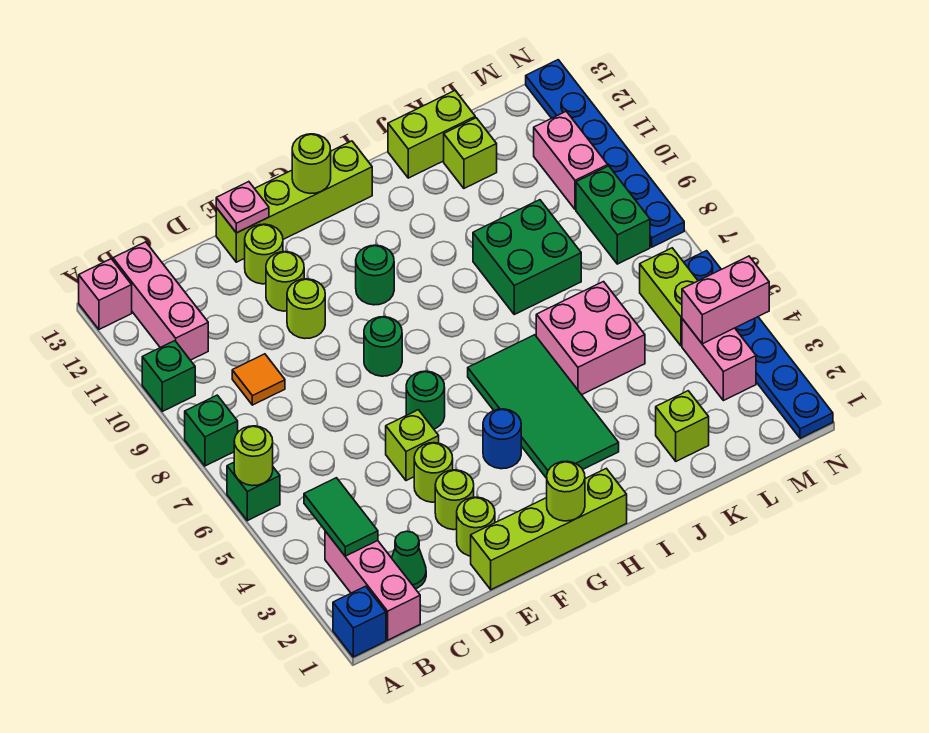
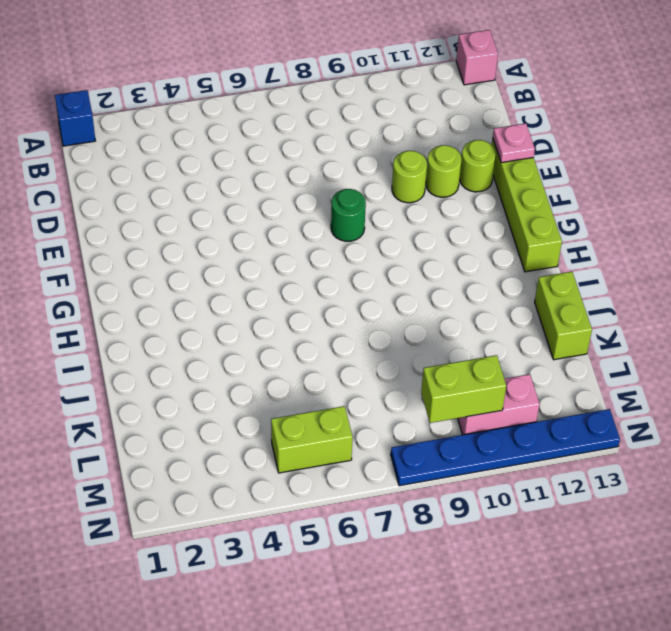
lime 1x2 brick [421,355,506,423] -> none
none -> green 1x1 brick [227,463,280,521]
none -> green 1x1 brick [185,395,238,466]
none -> green 1x1 brick [142,341,195,411]
none -> pink 1x3 brick [325,531,420,640]

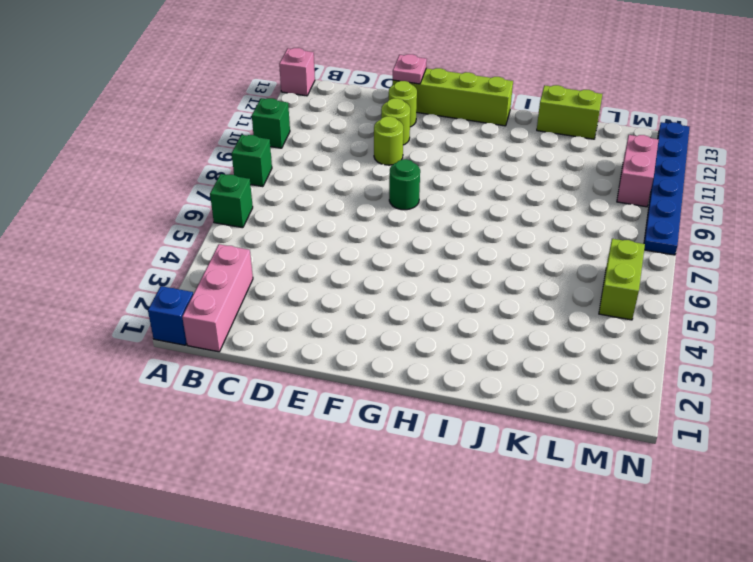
none -> pink 1x3 brick [113,242,208,360]
none -> green 1x1 cone [392,531,426,589]
none -> orange 1x1 tile [232,354,285,405]
none -> lime 1x4 brick [471,468,627,590]

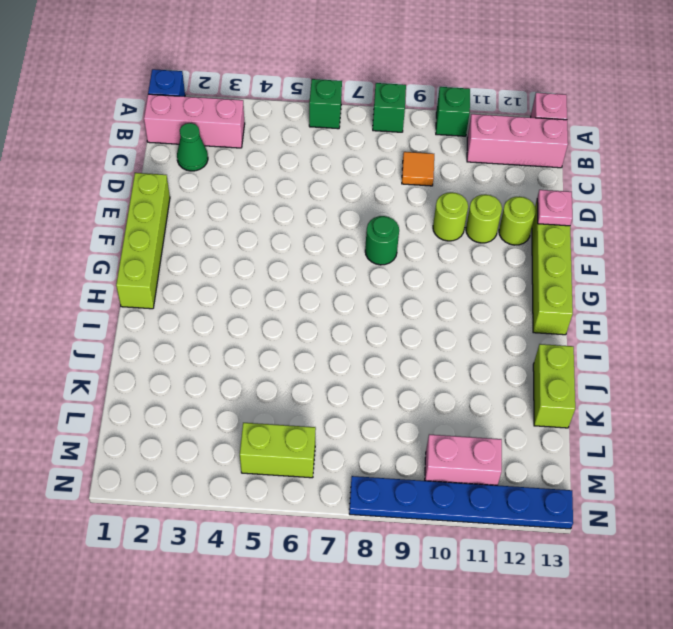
none -> lime 1x1 round brick [457,497,495,556]
none -> lime 1x1 round brick [435,470,474,530]
none -> lime 1x1 round brick [414,443,453,502]
none -> lime 1x1 brick [386,410,439,481]

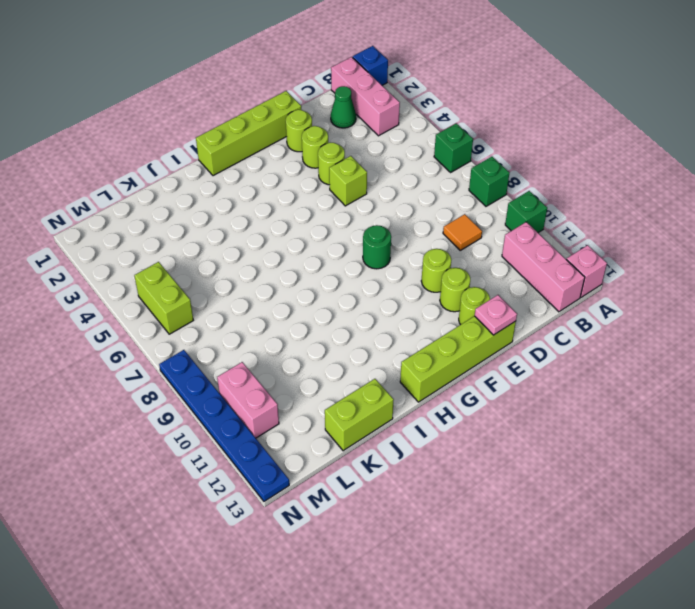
none -> green 1x1 round brick [406,371,445,429]
none -> blue 1x1 round brick [483,409,521,469]
none -> green 1x1 round brick [356,245,394,305]
none -> green 2x4 tile [468,335,619,478]

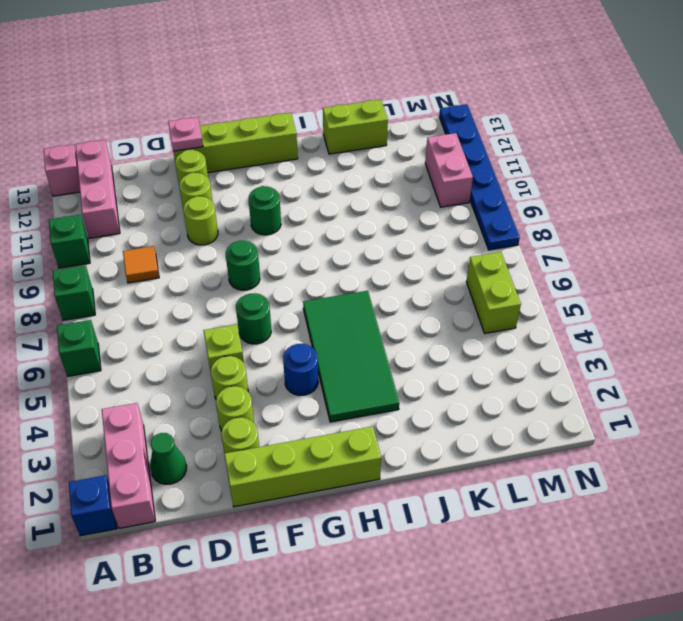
none -> pink 2x2 brick [536,282,645,395]
none -> green 2x2 brick [473,200,581,314]
none -> lime 1x1 brick [656,391,709,461]
none -> lime 1x1 brick [444,118,497,188]

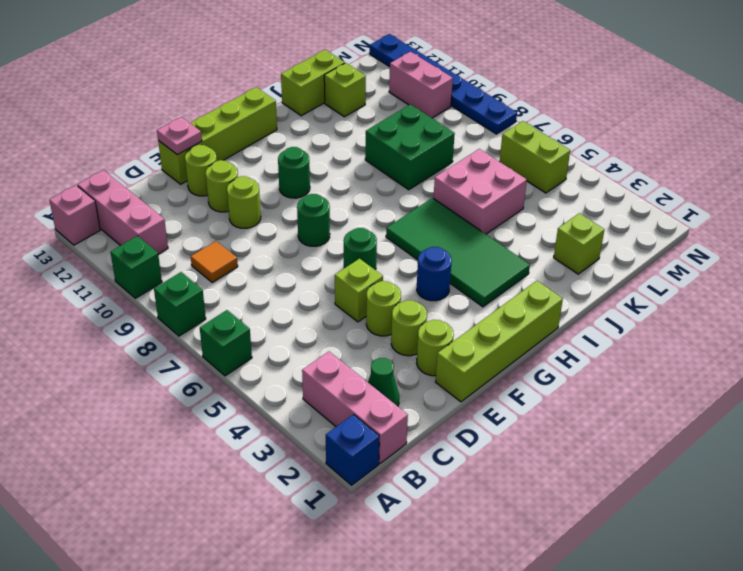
none -> pink 1x2 brick [682,319,756,401]
none -> green 1x2 brick [576,166,650,264]
none -> blue 1x6 plate [684,251,833,438]
none -> lime 1x1 round brick [234,426,273,486]

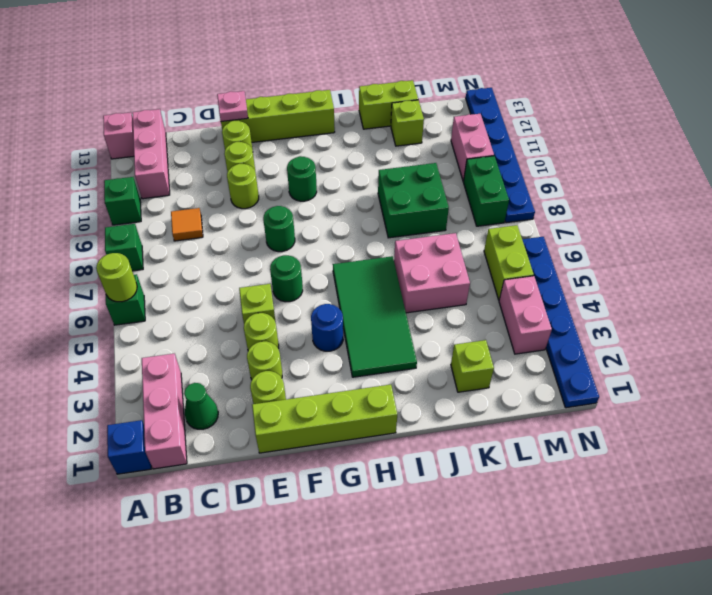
none -> green 1x2 tile [304,478,378,556]
none -> lime 1x1 round brick [547,461,585,521]
none -> lime 1x1 round brick [292,134,331,193]
none -> pink 1x2 brick [682,256,769,344]

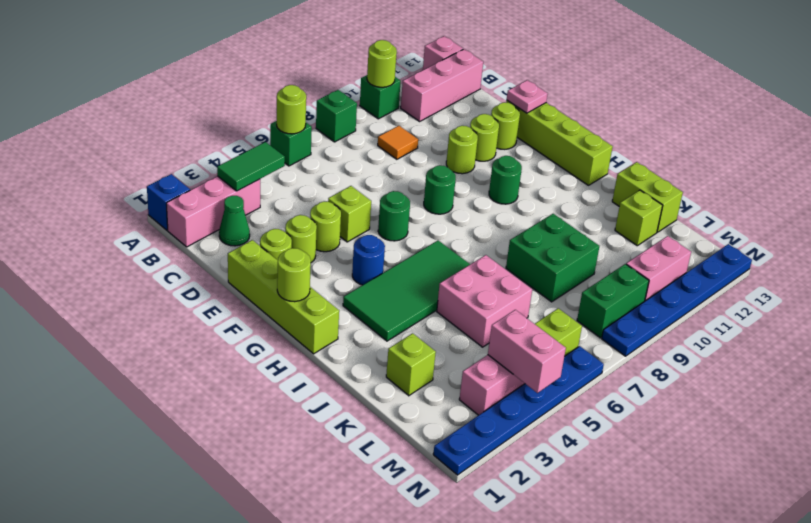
lime 1x1 round brick [367,40,397,87] -> lime 1x1 round brick moved to [292,134,331,193]

